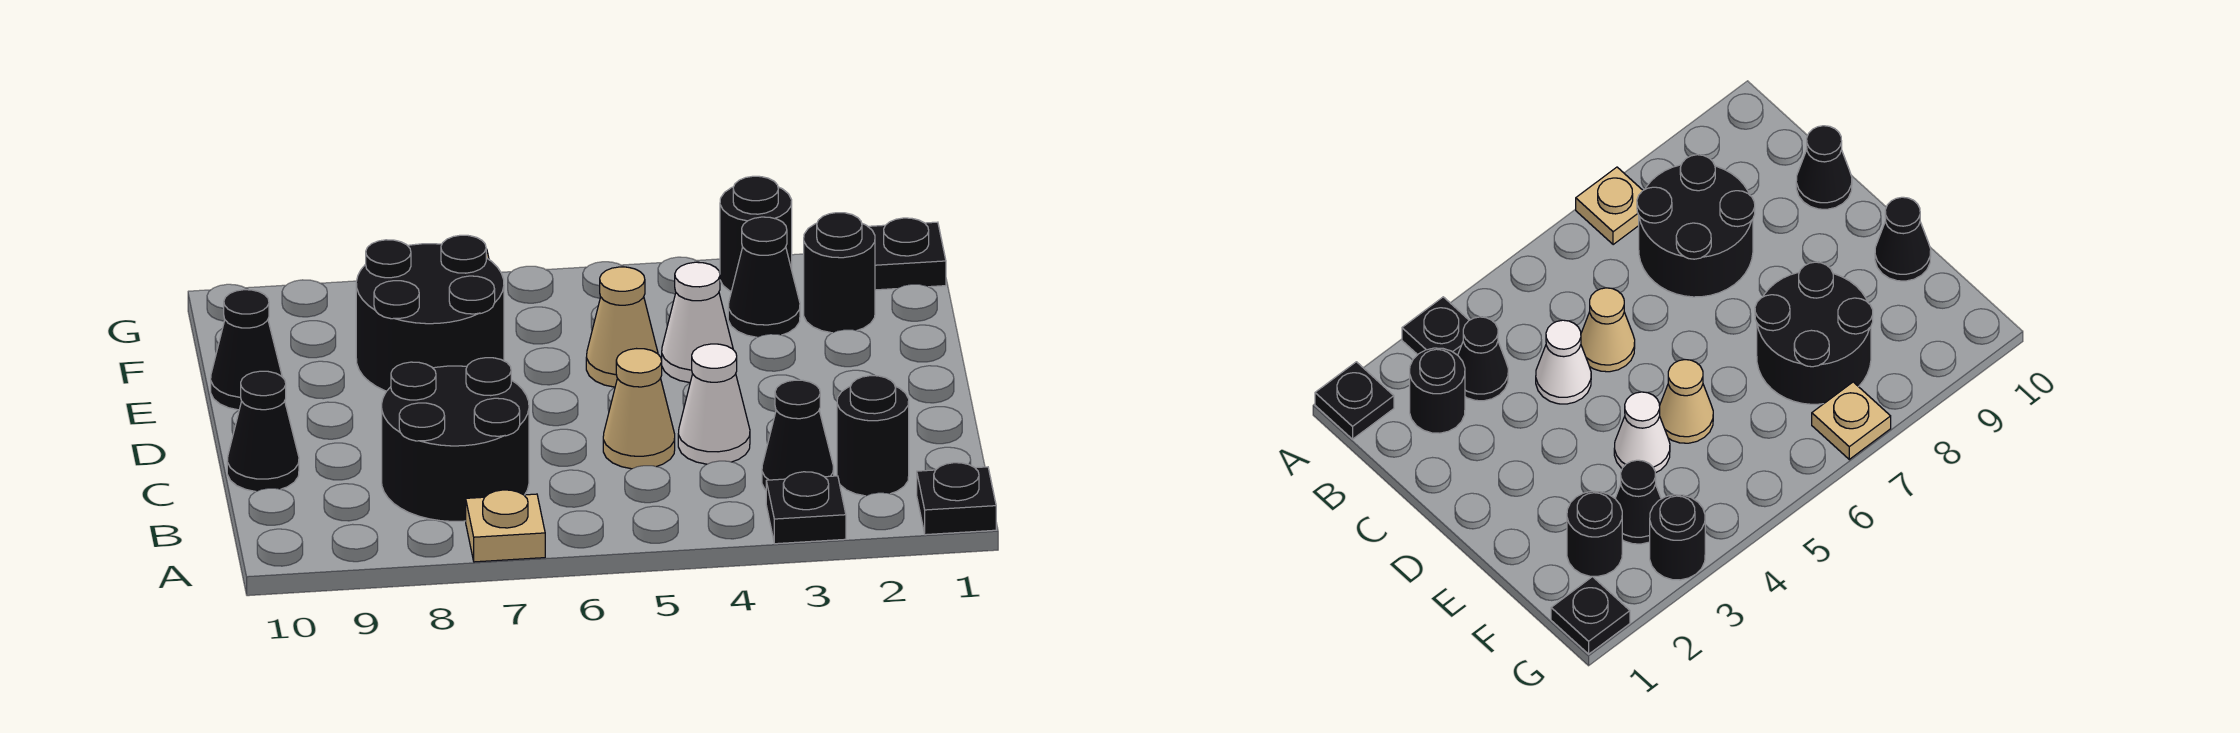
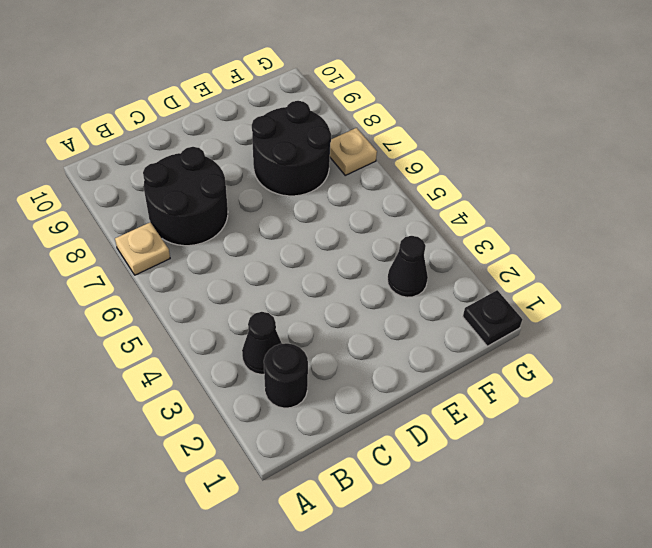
none -> black 1x1 plate [917,463,996,535]
none -> black 1x1 plate [766,472,846,544]
none -> white 1x1 cone [678,344,750,464]

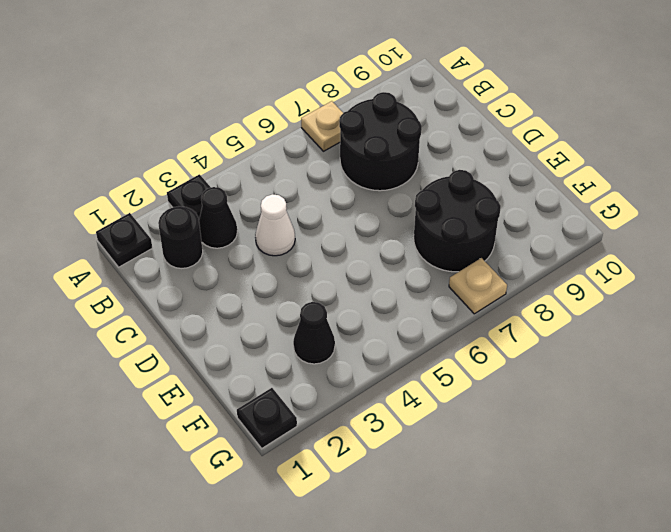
none -> tan 1x1 cone [603,349,675,469]
none -> black 1x1 cone [227,371,299,491]
none -> white 1x1 cone [662,262,733,383]

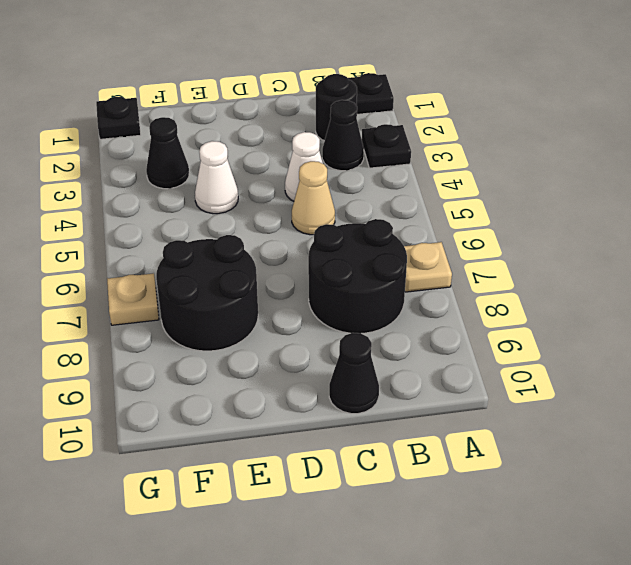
none -> tan 1x1 cone [586,267,658,387]
none -> black 1x1 cone [211,290,282,410]
none -> black 1x1 round brick [804,213,875,333]

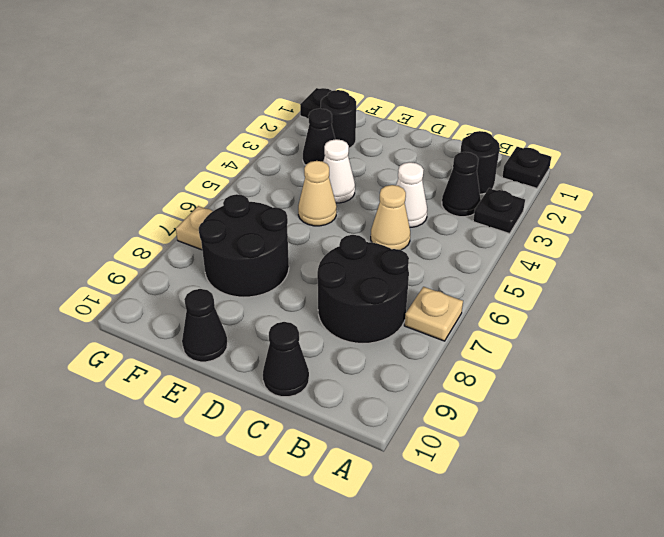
none -> black 1x1 round brick [720,176,792,291]

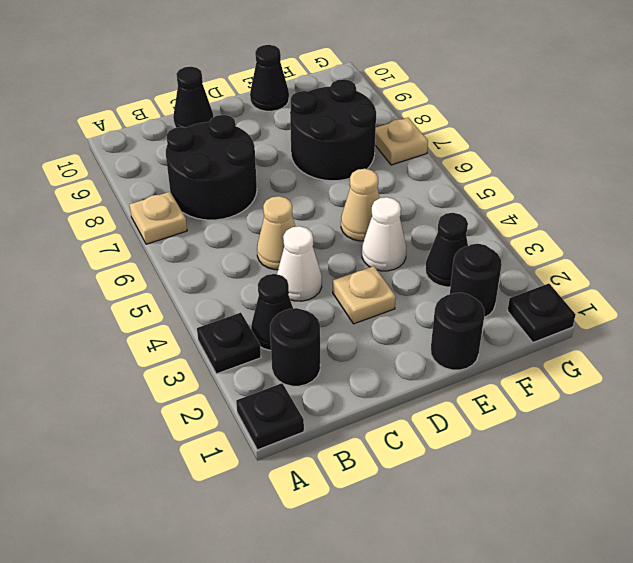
tan 1x1 plate [333,266,396,324] -> none
black 1x1 round brick [431,293,485,370] -> black 1x1 round brick moved to [720,176,792,291]

